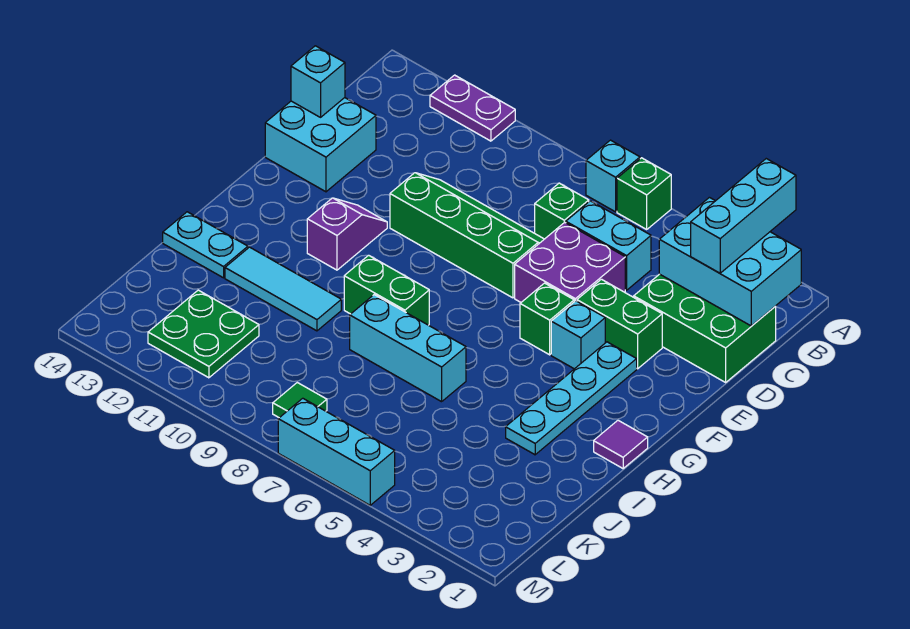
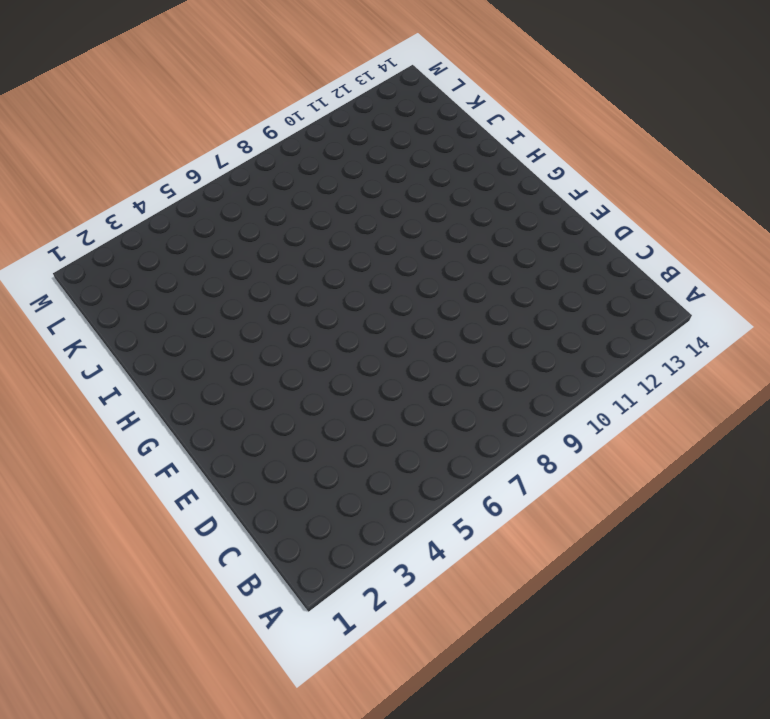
none -> green 1x1 brick [617,158,671,229]
none -> cyan 1x1 brick [586,140,640,212]
none -> purple 1x2 plate [430,75,515,141]

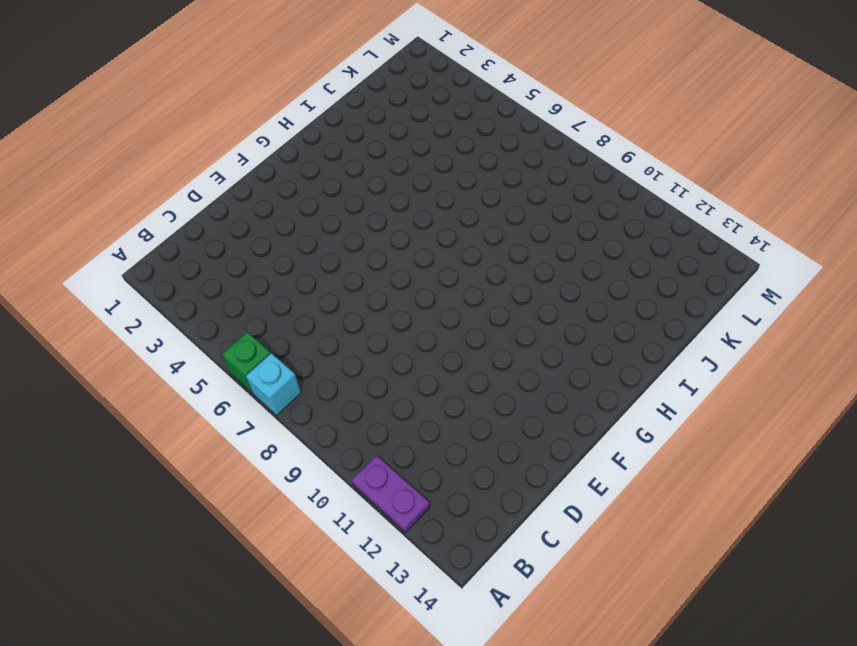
none -> green 2x3 brick [634,274,776,382]
none -> cyan 1x2 brick [566,201,651,290]
none -> green 1x1 brick [535,183,589,239]

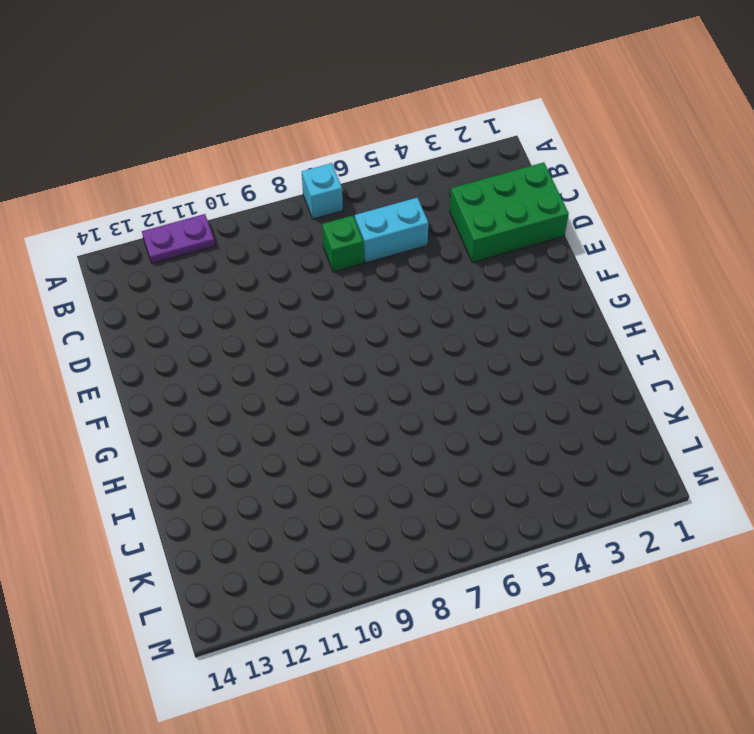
none -> green 1x1 brick [617,158,671,229]
none -> purple 2x2 brick [515,222,625,302]
none -> green 2x4 slope [390,173,544,298]

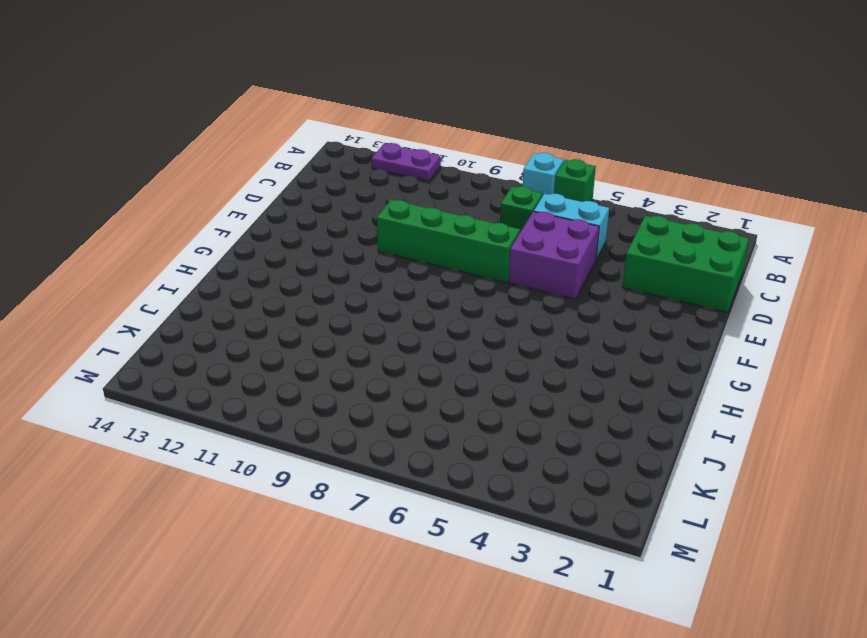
none -> cyan 2x2 brick [265,98,376,192]
none -> green 1x2 brick [577,279,662,369]
none -> cyan 1x4 plate [506,342,637,455]

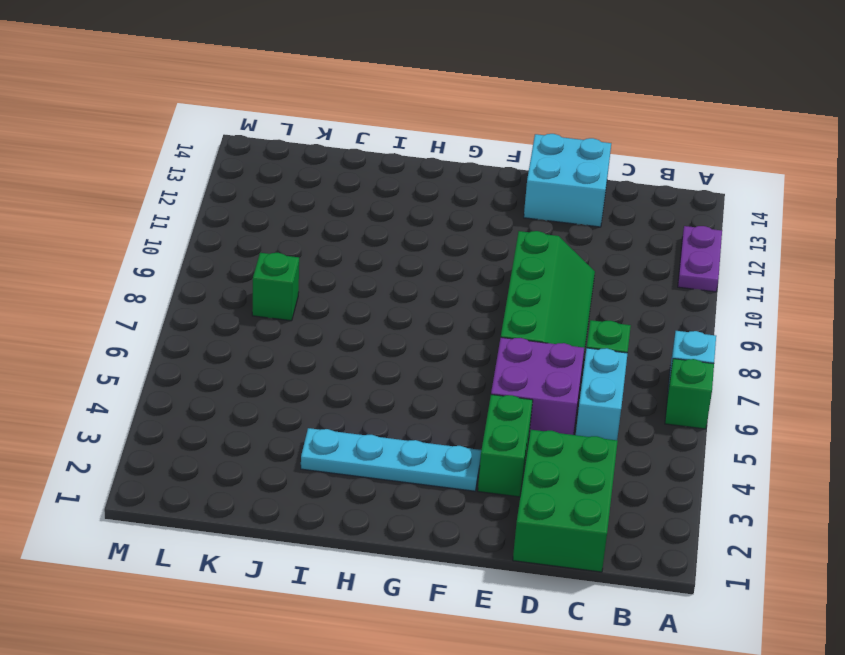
green 1x1 brick [252,253,299,321] -> green 1x1 brick moved to [520,283,574,355]
none -> cyan 1x1 brick [551,301,605,369]
none -> purple 1x2 slope [307,198,387,270]
none -> purple 1x1 tile [594,420,648,468]

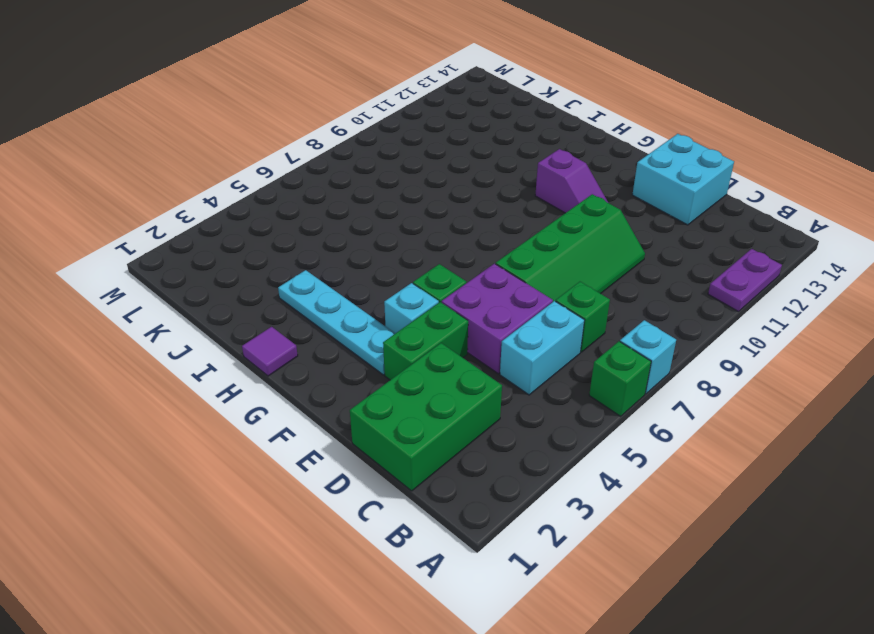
none -> green 1x2 brick [344,255,429,325]
none -> cyan 1x3 brick [350,295,466,402]
none -> cyan 1x3 tile [225,247,341,331]

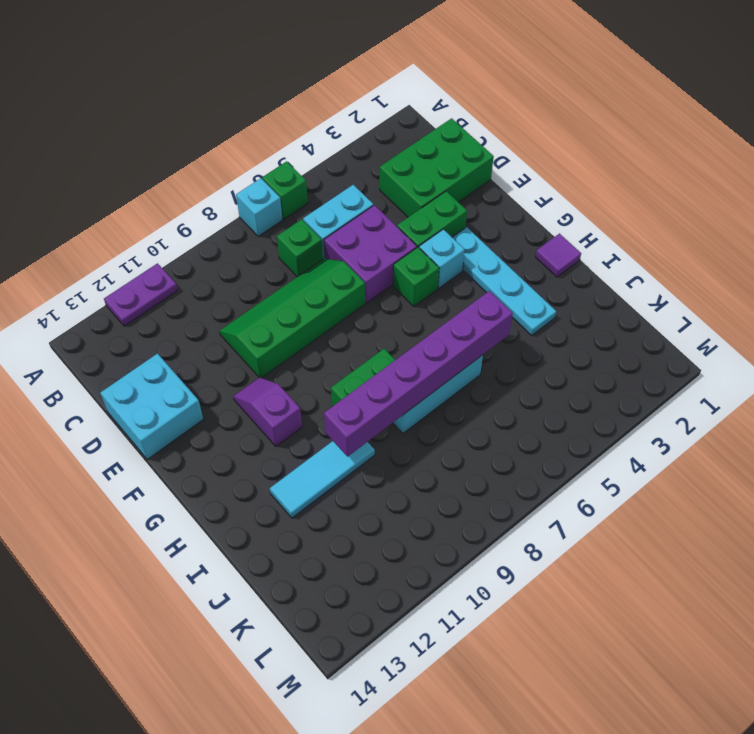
purple 1x6 brick [324,291,513,457] -> none
none -> cyan 1x2 plate [163,212,248,278]
none -> green 2x2 plate [148,290,259,378]
none -> green 1x1 tile [273,383,327,418]

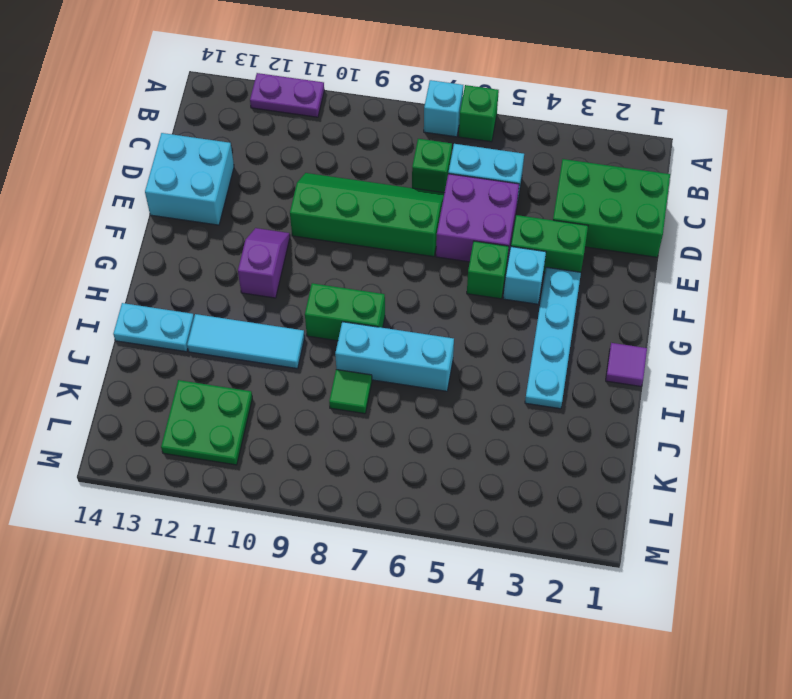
green 1x1 tile [329,370,372,414] -> green 1x1 tile moved to [273,383,327,418]
none -> cyan 1x3 brick [278,398,395,505]
none -> cyan 2x3 brick [659,197,801,326]
none -> cyan 1x1 brick [291,46,345,117]

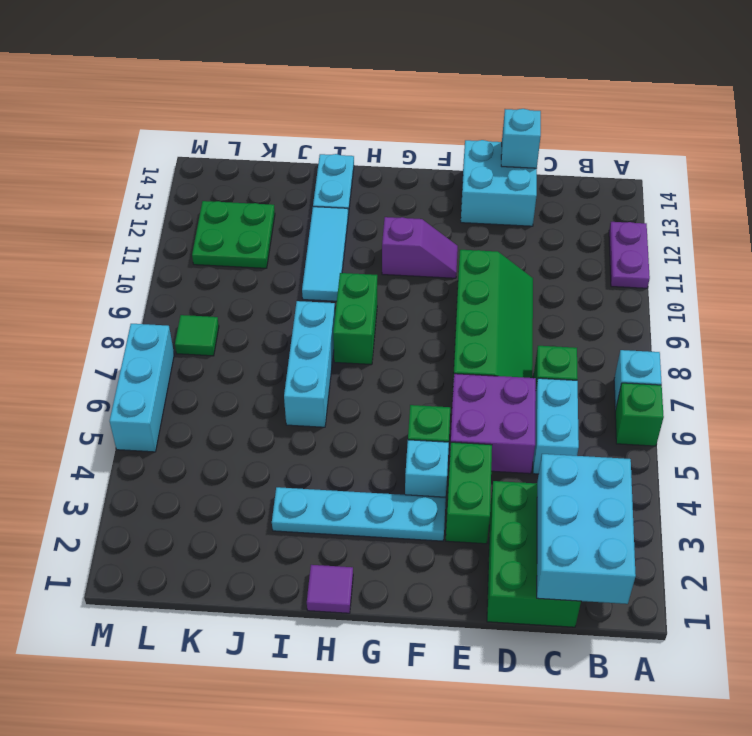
none -> cyan 1x3 brick [691,159,796,273]

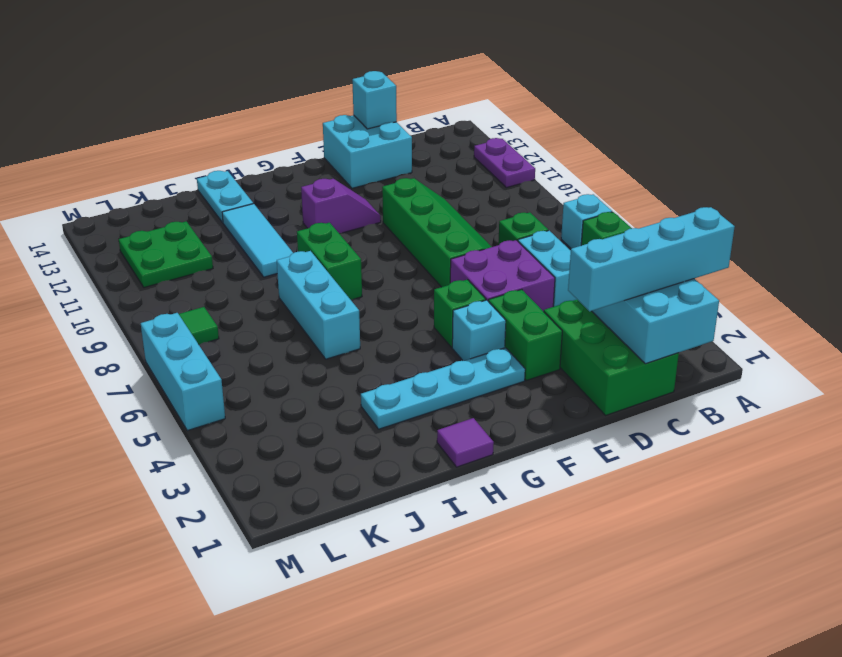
cyan 1x4 brick [568,207,735,311] -> cyan 1x3 brick [691,159,796,273]

